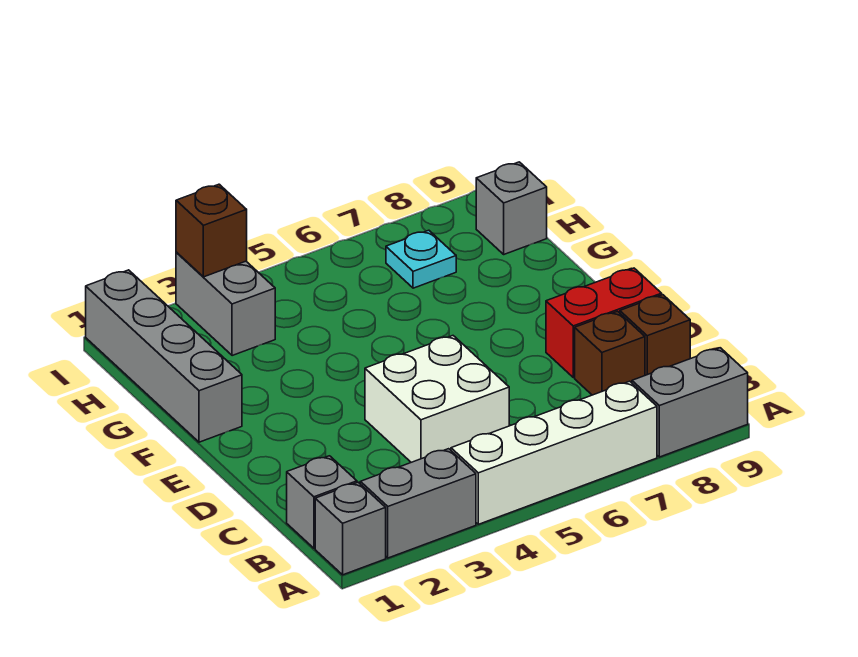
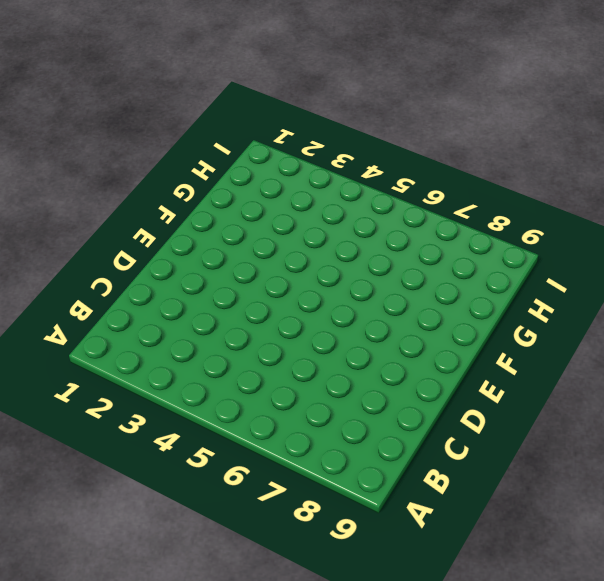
none -> grey 1x1 brick [315,482,386,575]
none -> grey 1x2 brick [360,449,476,558]
none -> white 1x4 brick [451,381,657,524]

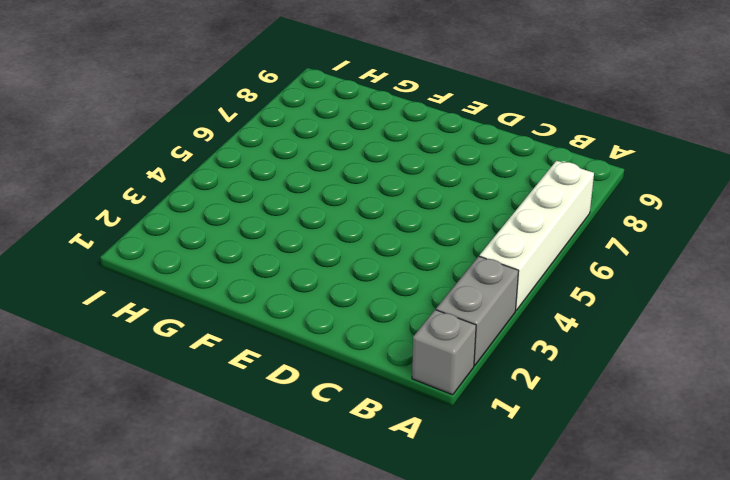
none -> grey 1x2 brick [632,348,748,457]
none -> grey 1x1 brick [287,456,357,548]
none -> white 2x2 brick [365,336,509,462]

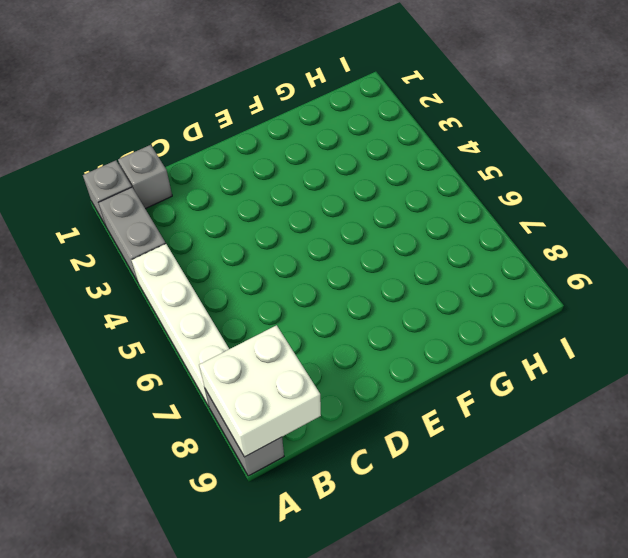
white 2x2 brick [199,325,321,457] -> white 2x2 brick moved to [365,336,509,462]
none -> brown 1x1 brick [575,311,645,395]
none -> brown 1x1 brick [620,295,690,375]
none -> red 1x2 brick [546,268,662,377]

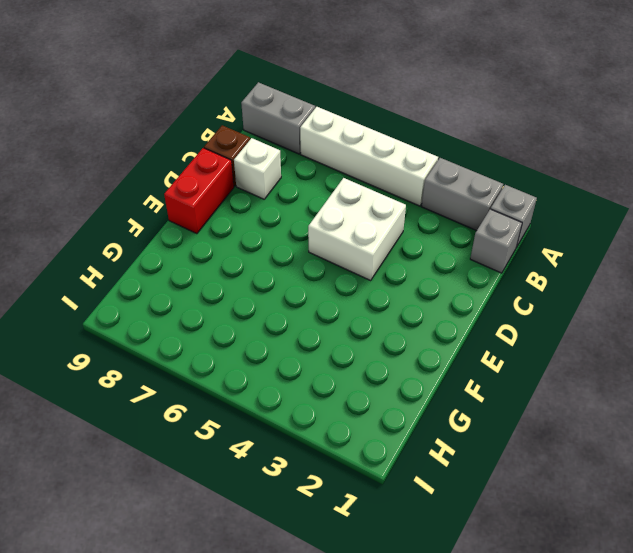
white 1x1 brick [234,138,281,199] -> brown 1x1 brick [575,311,645,395]
red 1x2 brick [164,148,234,234] -> red 1x2 brick turned to [546,268,662,377]
none -> grey 1x4 brick [86,270,242,442]
none -> grey 1x2 brick [176,252,275,356]
none -> cyan 1x1 plate [386,230,456,288]

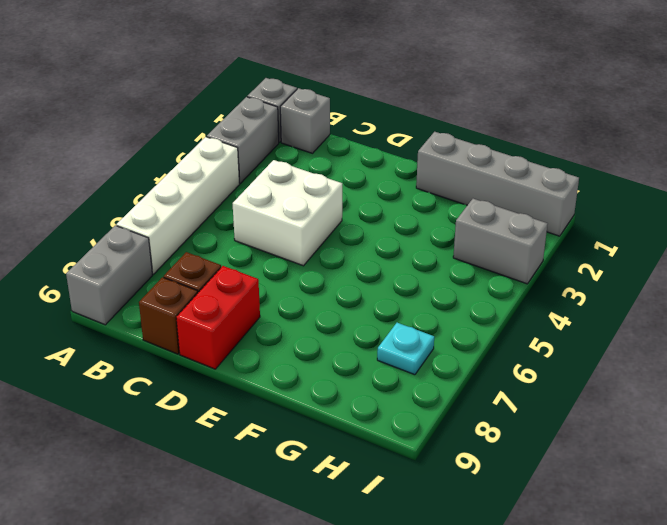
none -> grey 1x1 brick [476,162,547,254]
none -> brown 1x1 brick [176,184,247,277]

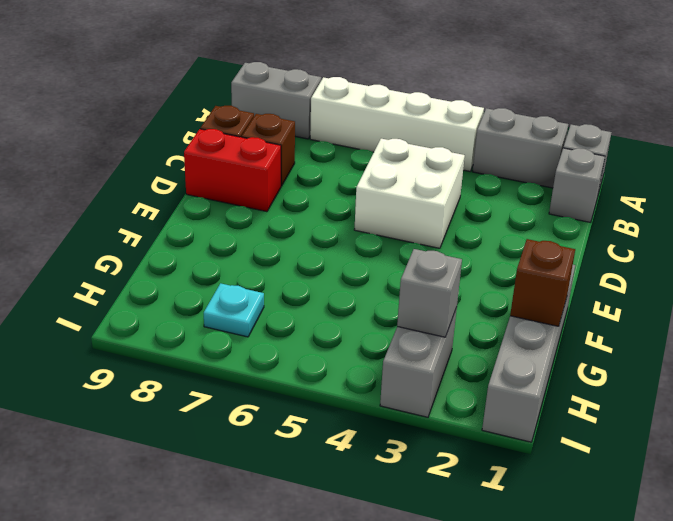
brown 1x1 brick [510,239,575,326] -> brown 1x1 brick moved to [176,184,247,277]
grey 1x1 brick [397,249,462,337] -> grey 1x1 brick moved to [476,162,547,254]

